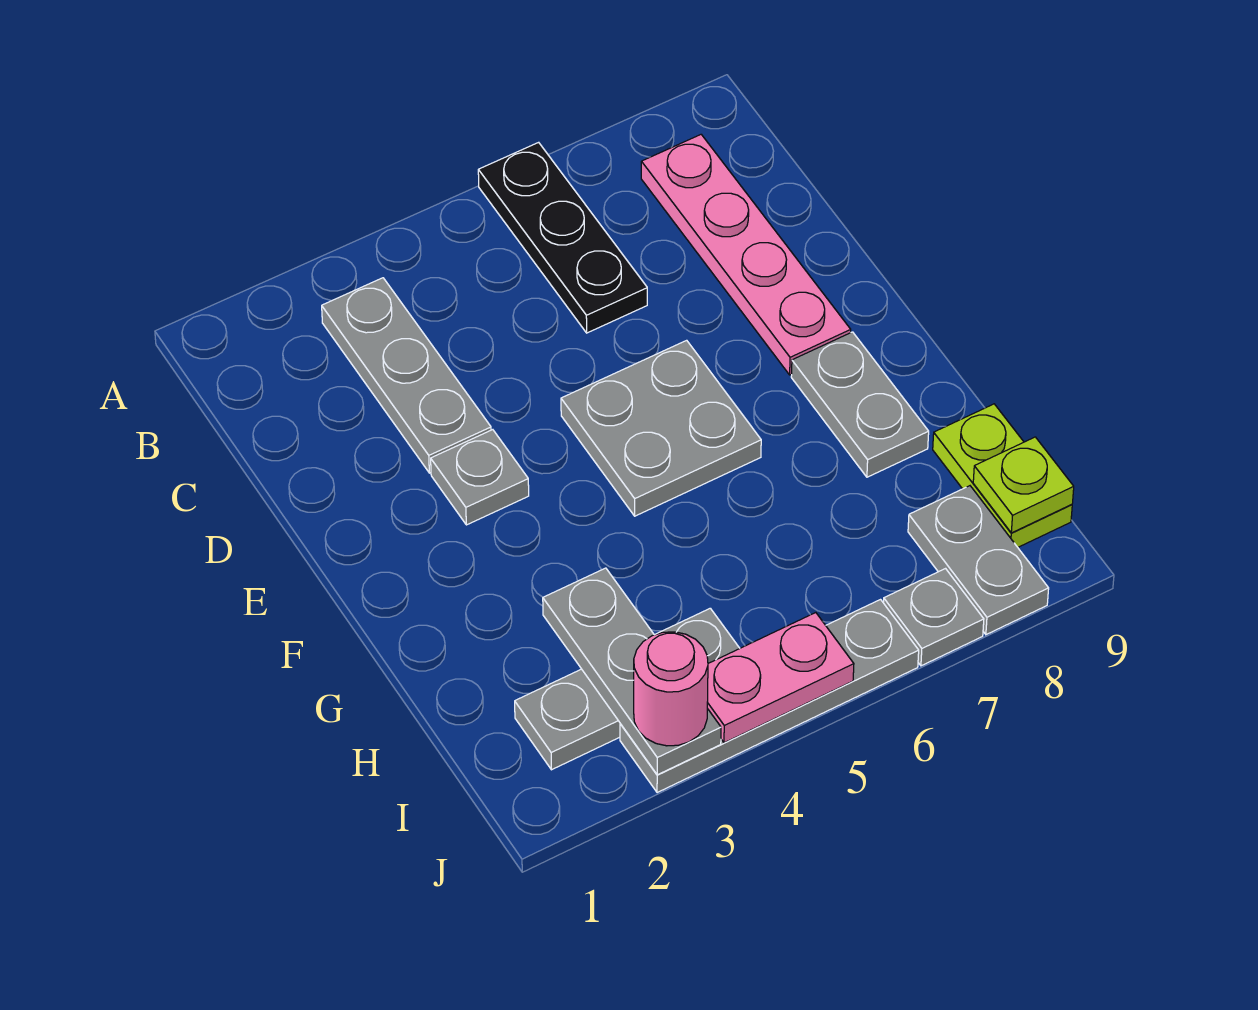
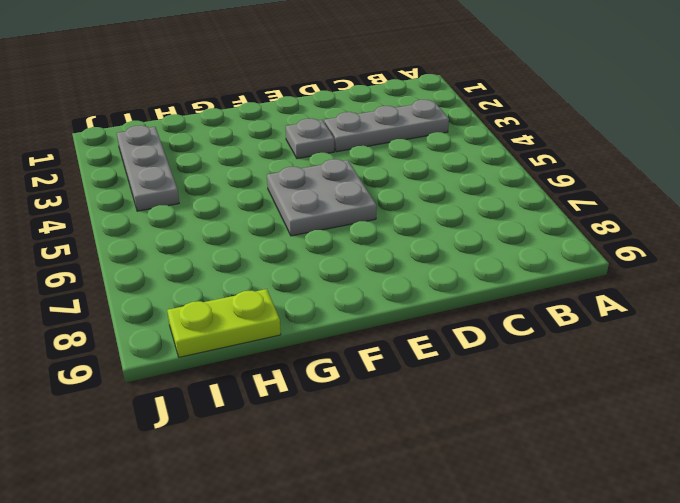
none -> black 1x3 plate [478,142,647,333]
none -> pink 1x4 plate [641,135,851,375]
none -> grey 1x2 plate [791,332,929,477]

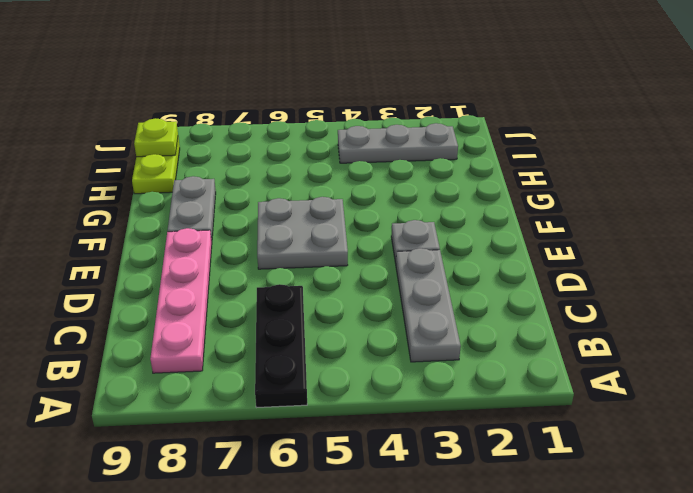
none -> grey 1x2 plate [908,486,1049,635]
none -> grey 1x4 plate [620,600,919,793]
none -> grey 1x1 plate [884,569,984,666]

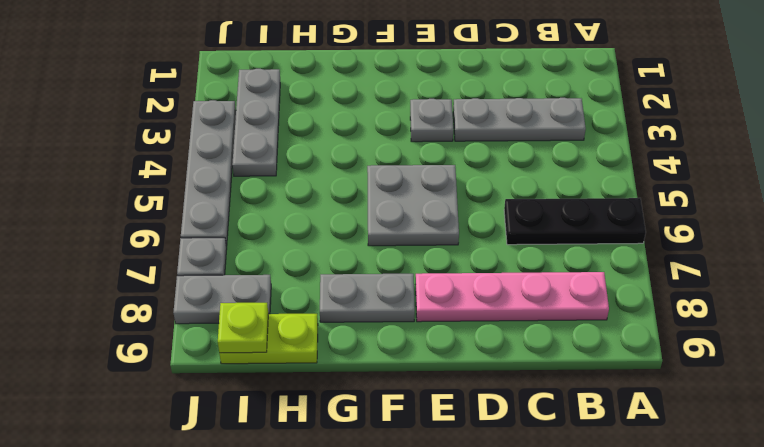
none -> grey 1x3 plate [543,568,721,775]
none -> pink 1x2 plate [707,613,854,743]
none -> pink 1x1 round brick [634,632,708,746]

